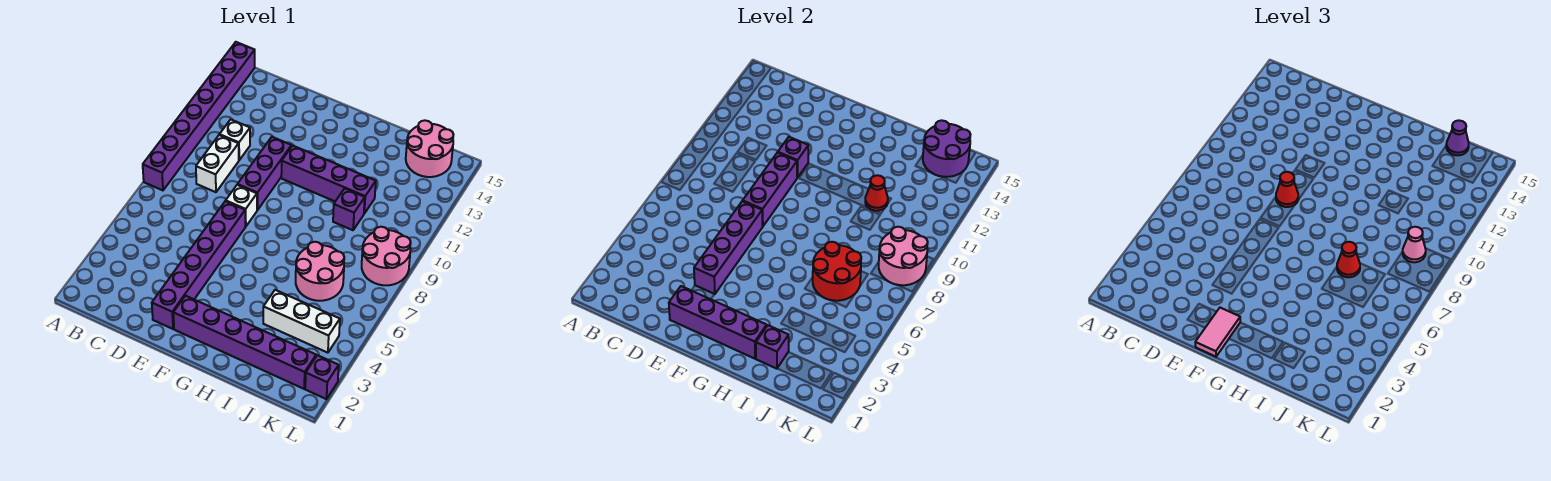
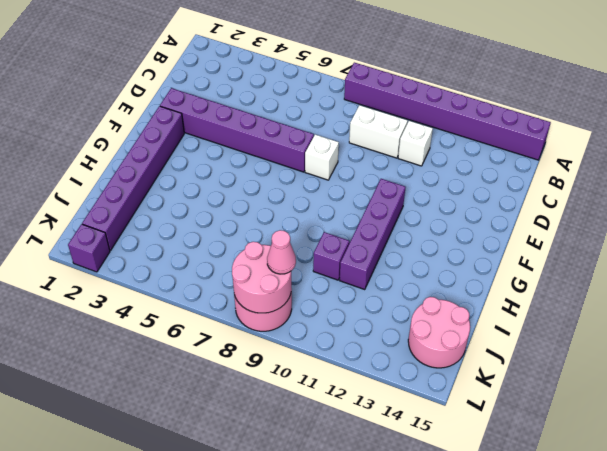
none -> purple 1x3 brick [238,137,291,210]
none -> white 1x3 brick [263,290,340,353]
none -> pink 2x2 round brick [296,242,344,301]

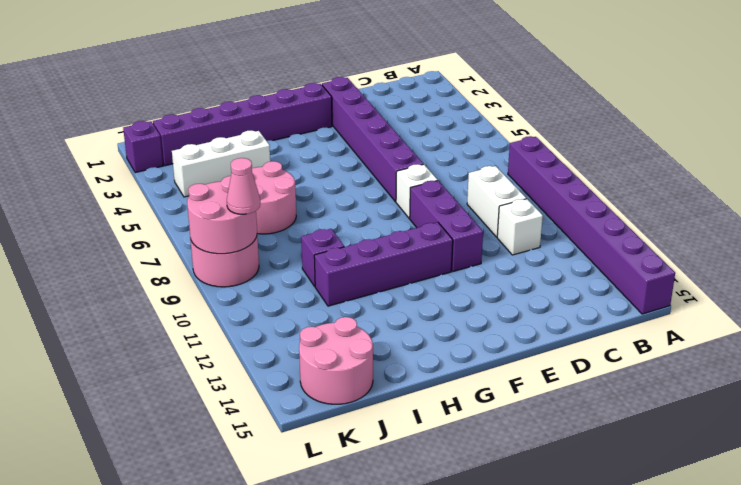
none -> purple 1x4 brick [669,286,767,359]
none -> purple 1x4 brick [694,201,762,294]
none -> purple 1x3 brick [743,153,797,227]

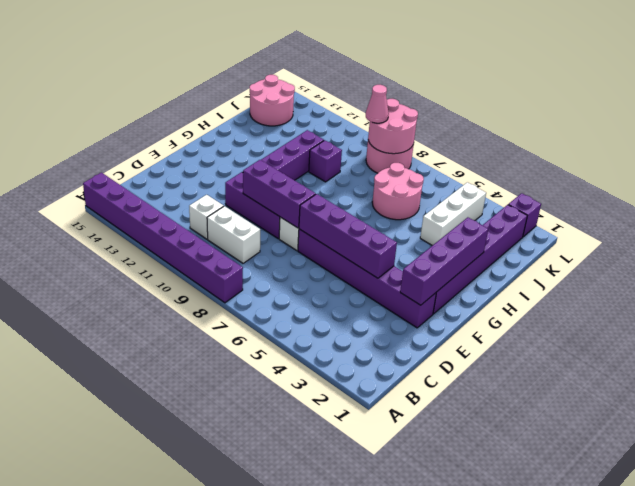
none -> purple 1x1 brick [778,137,808,178]
none -> purple 1x1 brick [756,325,789,369]
none -> red 2x2 round brick [813,242,861,301]

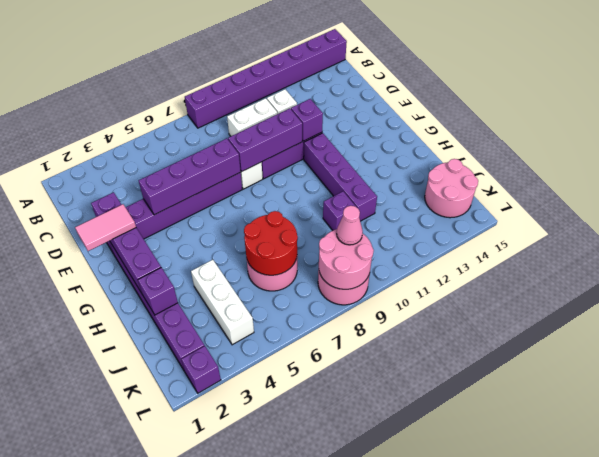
none -> red 1x1 cone [865,175,888,211]
none -> purple 2x2 round brick [923,120,971,177]
none -> red 1x1 cone [1276,172,1298,207]

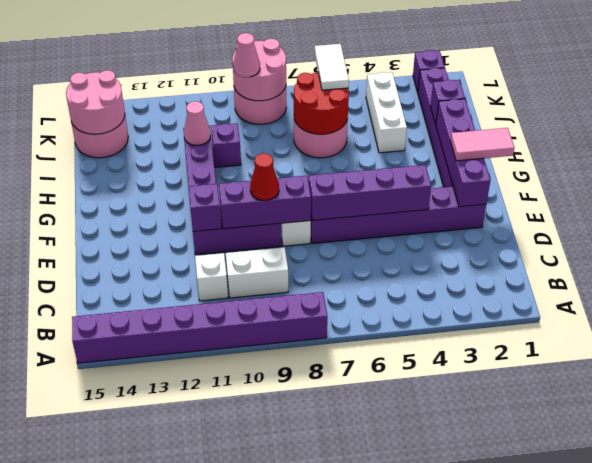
pink 1x1 cone [184,101,211,145] -> red 1x1 cone [865,175,888,211]
white 1x2 tile [315,44,349,90] -> none
pink 2x2 round brick [66,70,125,134] -> purple 2x2 round brick [923,120,971,177]
none -> red 1x1 cone [1337,242,1360,277]
none -> purple 1x1 cone [1446,120,1469,155]

